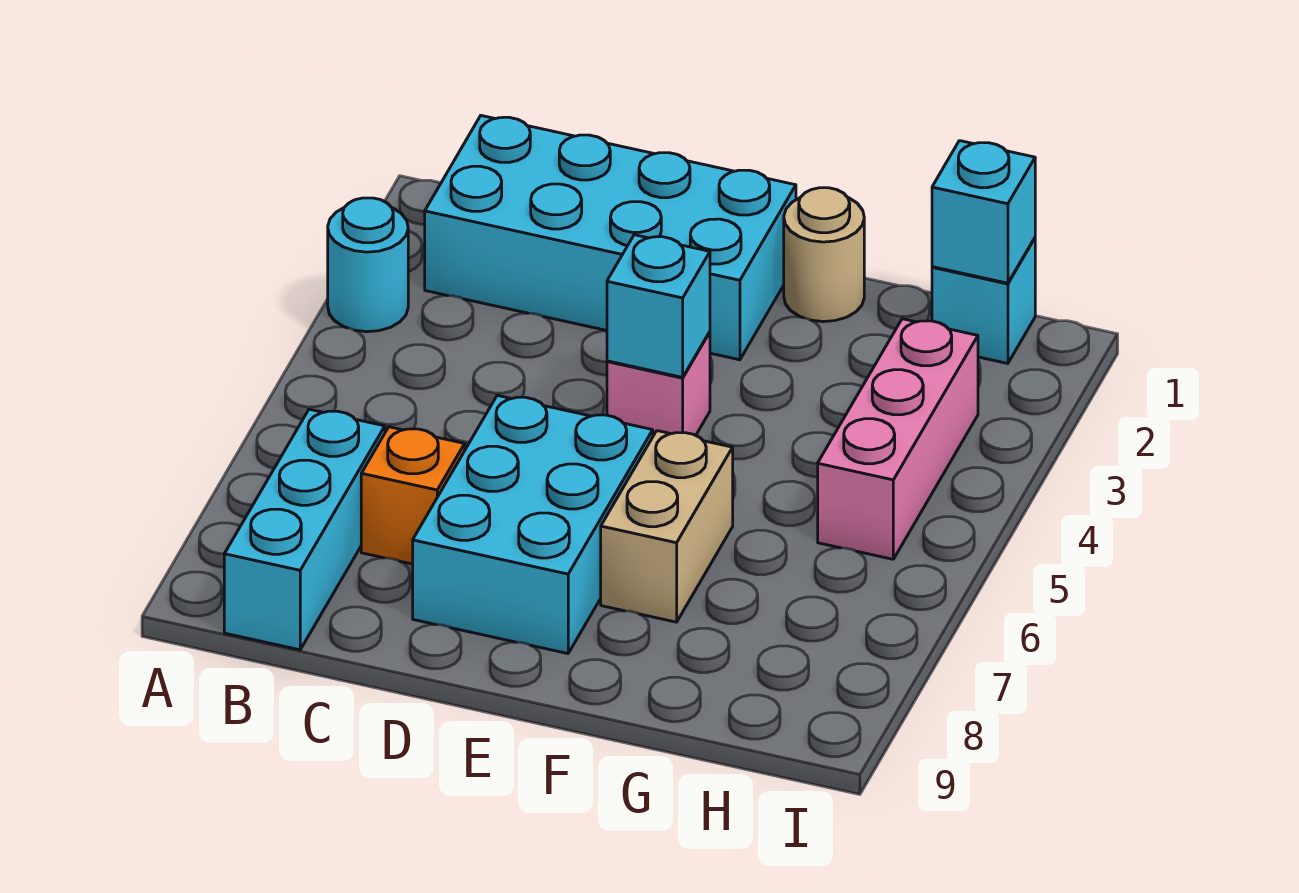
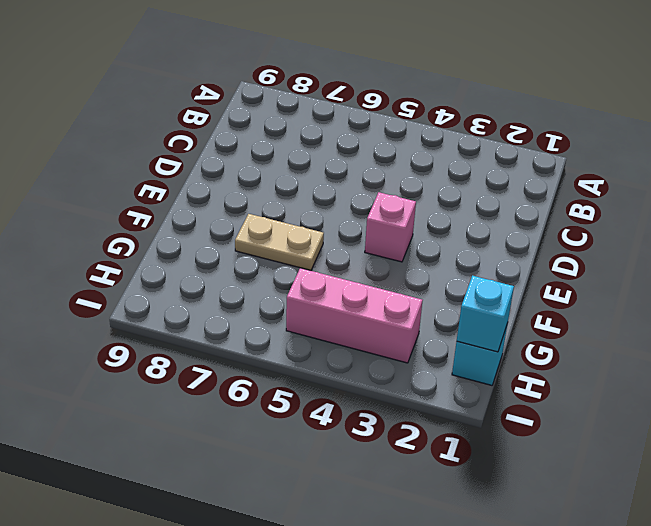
tan 1x2 plate [235,214,324,270] -> tan 1x2 brick [601,431,733,622]
none -> cyan 1x1 round brick [328,198,408,332]
none -> cyan 2x4 brick [425,116,796,360]
none -> cyan 1x3 brick [224,409,385,650]

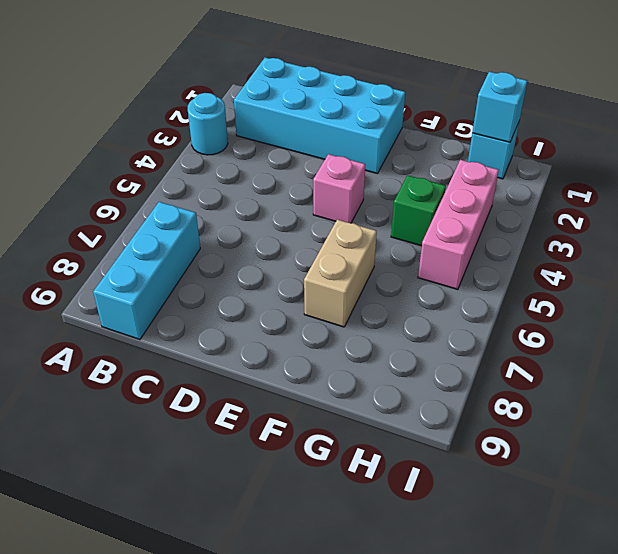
green 1x1 brick [391,175,446,246] -> none
none -> orange 1x1 brick [361,427,465,564]
none -> cyan 2x3 brick [413,395,653,654]
none -> tan 1x1 round brick [784,188,864,322]

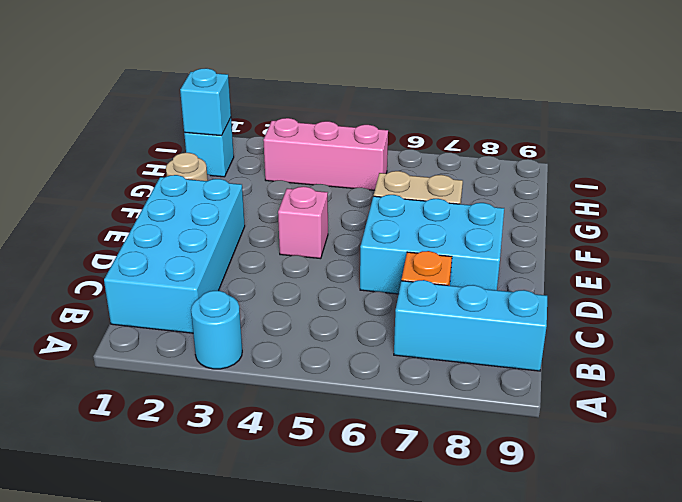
none -> cyan 1x1 brick [607,235,710,377]

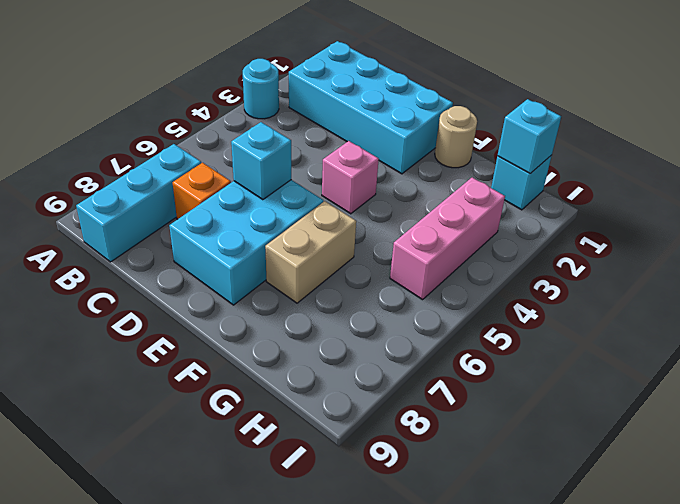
cyan 1x1 brick [231,122,291,200] -> cyan 1x1 brick moved to [607,235,710,377]

